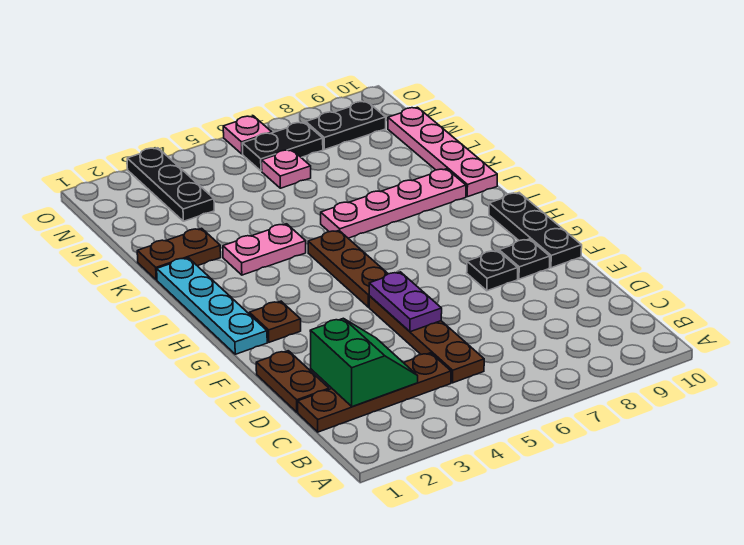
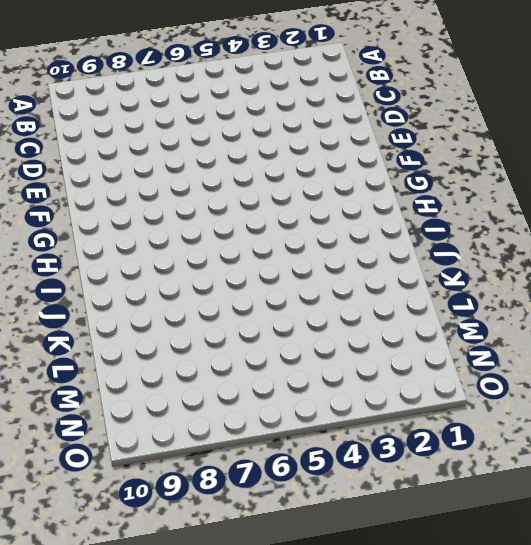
none -> brown 1x4 plate [298,353,451,432]
none -> brown 1x4 plate [369,296,484,383]
none -> brown 1x2 plate [256,351,329,412]

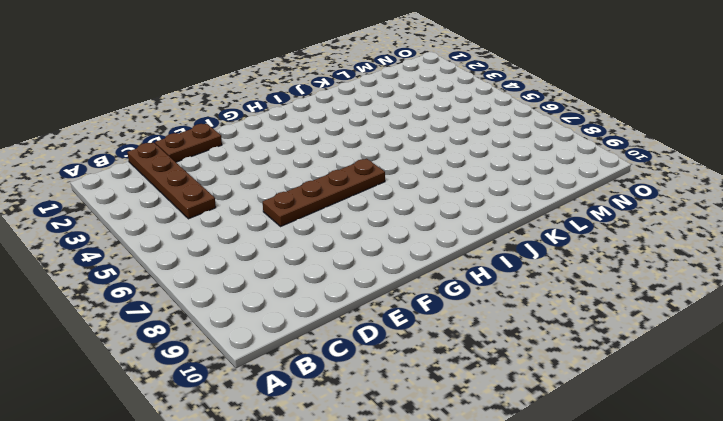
brown 1x4 plate [263,159,385,227] -> brown 1x4 plate moved to [369,296,484,383]
none -> black 1x1 plate [467,250,518,291]
none -> black 1x1 plate [499,239,550,279]
none -> black 1x3 plate [489,193,582,268]

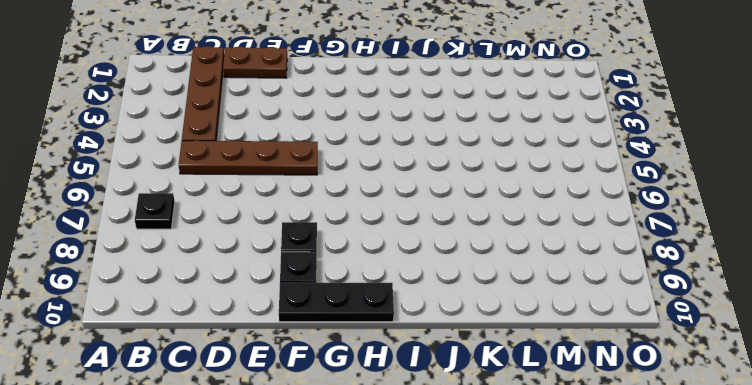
black 1x1 plate [135,193,175,229] -> none
none -> cyan 1x4 plate [157,258,267,354]
none -> brown 1x1 plate [249,301,301,342]
none -> brown 1x3 plate [308,231,388,307]

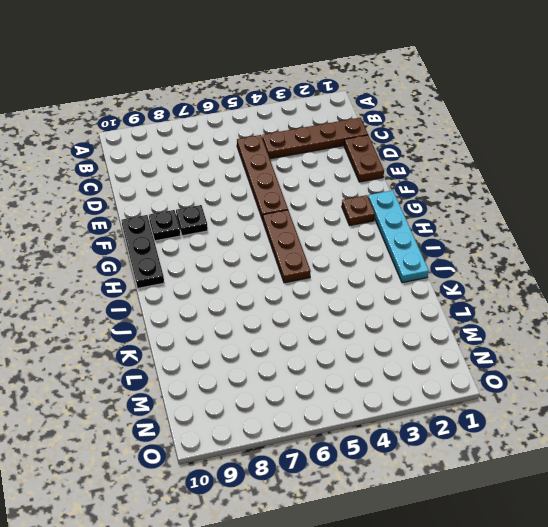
none -> pink 1x2 plate [223,224,306,275]
none -> pink 1x4 plate [321,169,466,238]
none -> pink 1x4 plate [388,107,497,197]

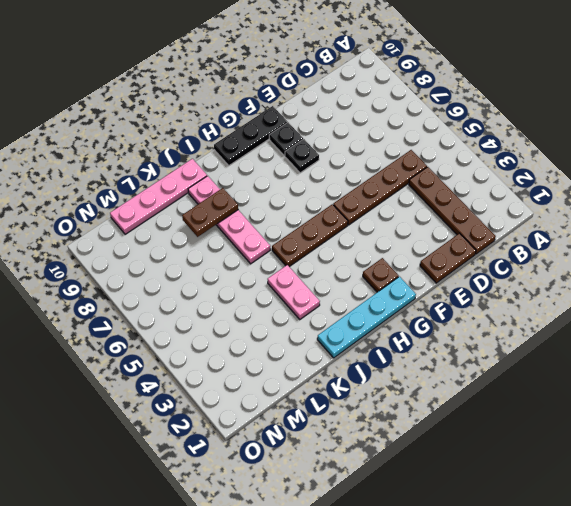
brown 1x2 plate [182,188,238,237] -> brown 1x2 plate turned to [137,228,221,280]
none -> black 1x3 plate [127,148,214,221]
none -> pink 1x1 plate [262,150,311,188]
none -> black 1x2 plate [242,122,323,171]

